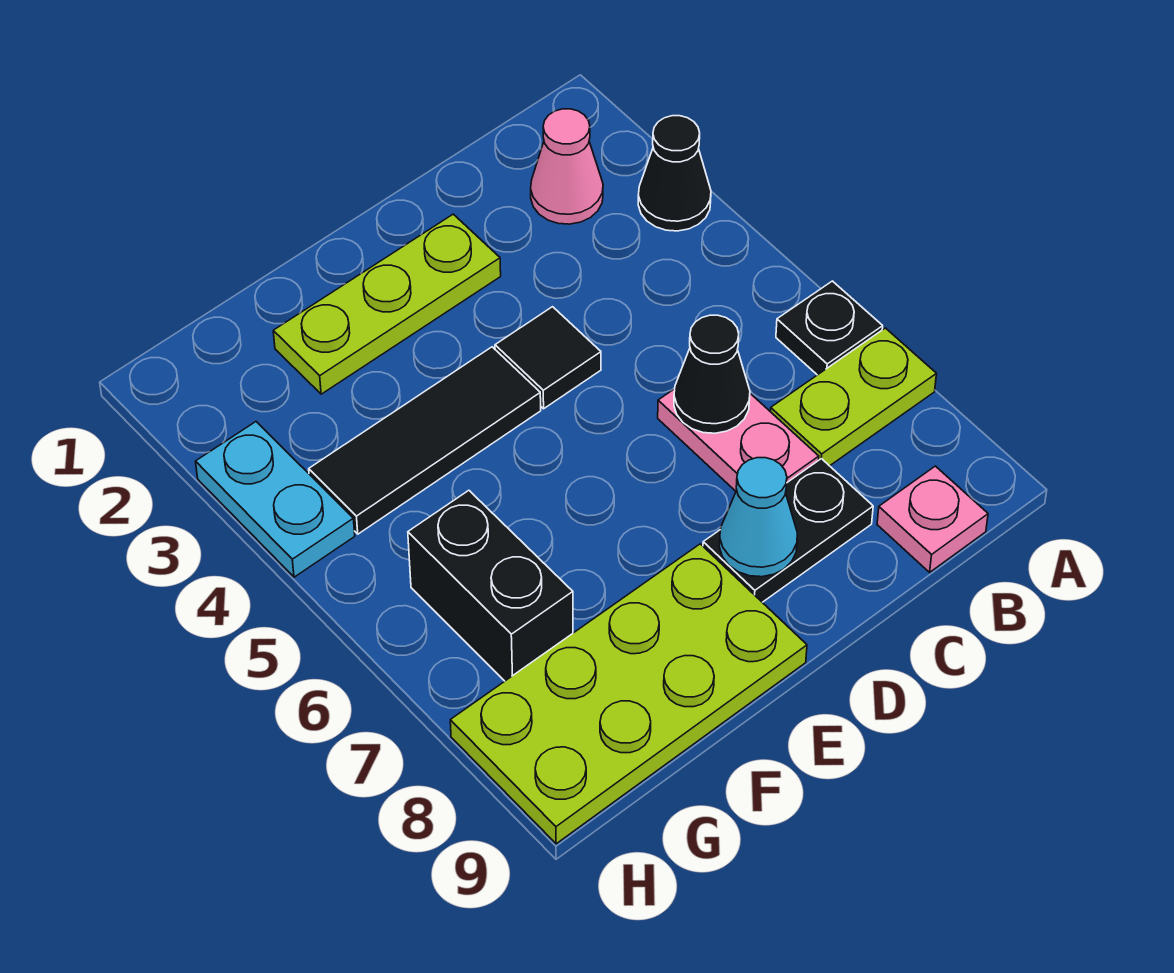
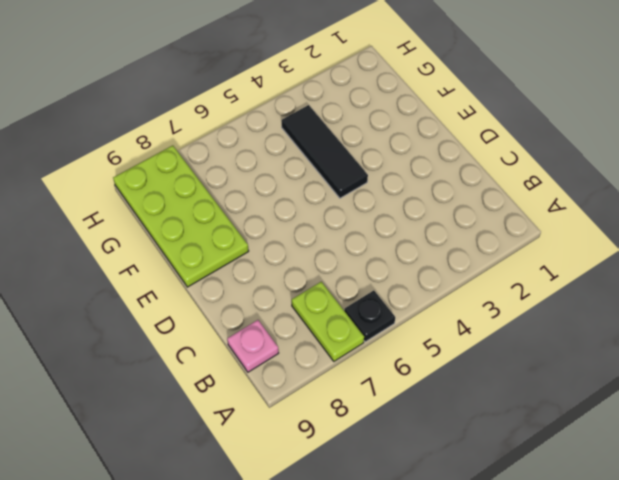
none -> black 1x1 cone [638,116,711,231]
none -> pink 1x1 cone [531,109,603,224]
none -> pink 1x2 plate [658,389,819,491]

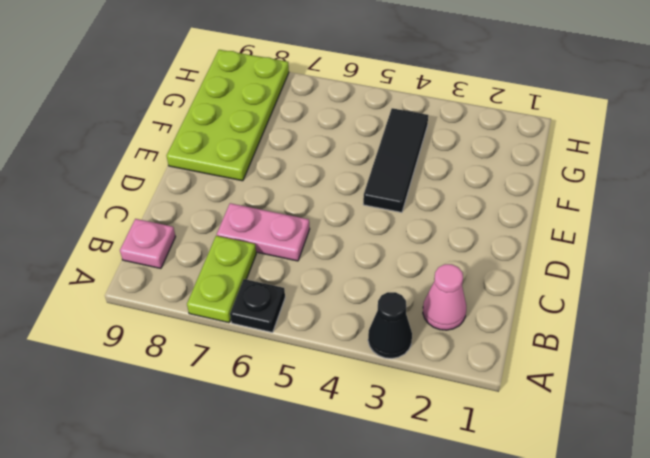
none -> black 1x2 plate [703,459,873,602]
none -> lime 1x3 plate [273,214,501,394]
none -> black 1x1 tile [495,307,601,409]

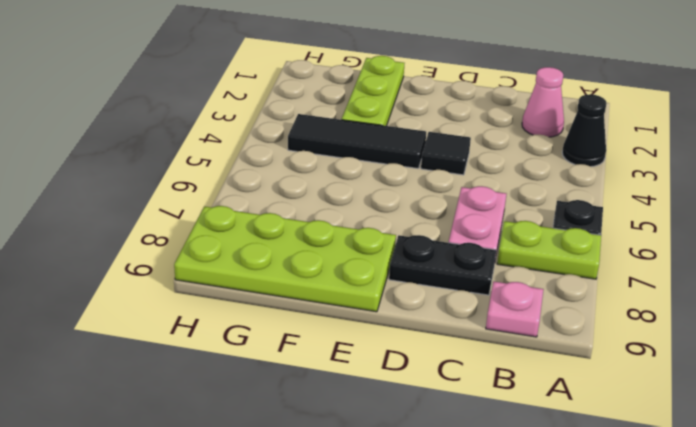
lime 1x3 plate [342,56,404,126] -> lime 1x3 plate turned to [273,214,501,394]
none -> black 1x2 brick [408,490,573,681]
none -> cyan 1x2 plate [196,422,355,577]
none -> black 1x1 cone [674,315,750,433]

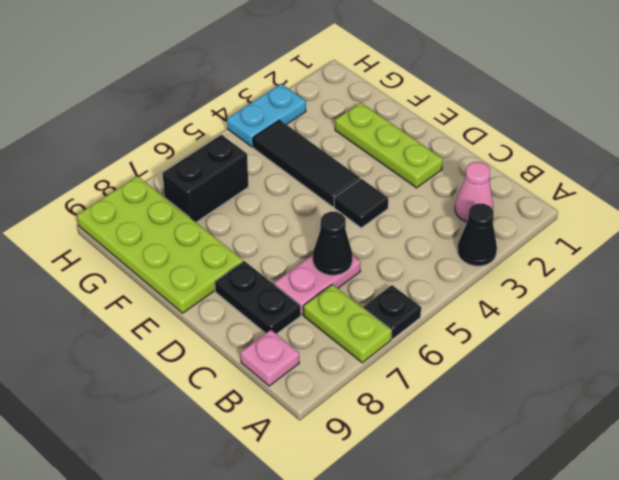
none -> cyan 1x1 cone [719,458,797,577]

